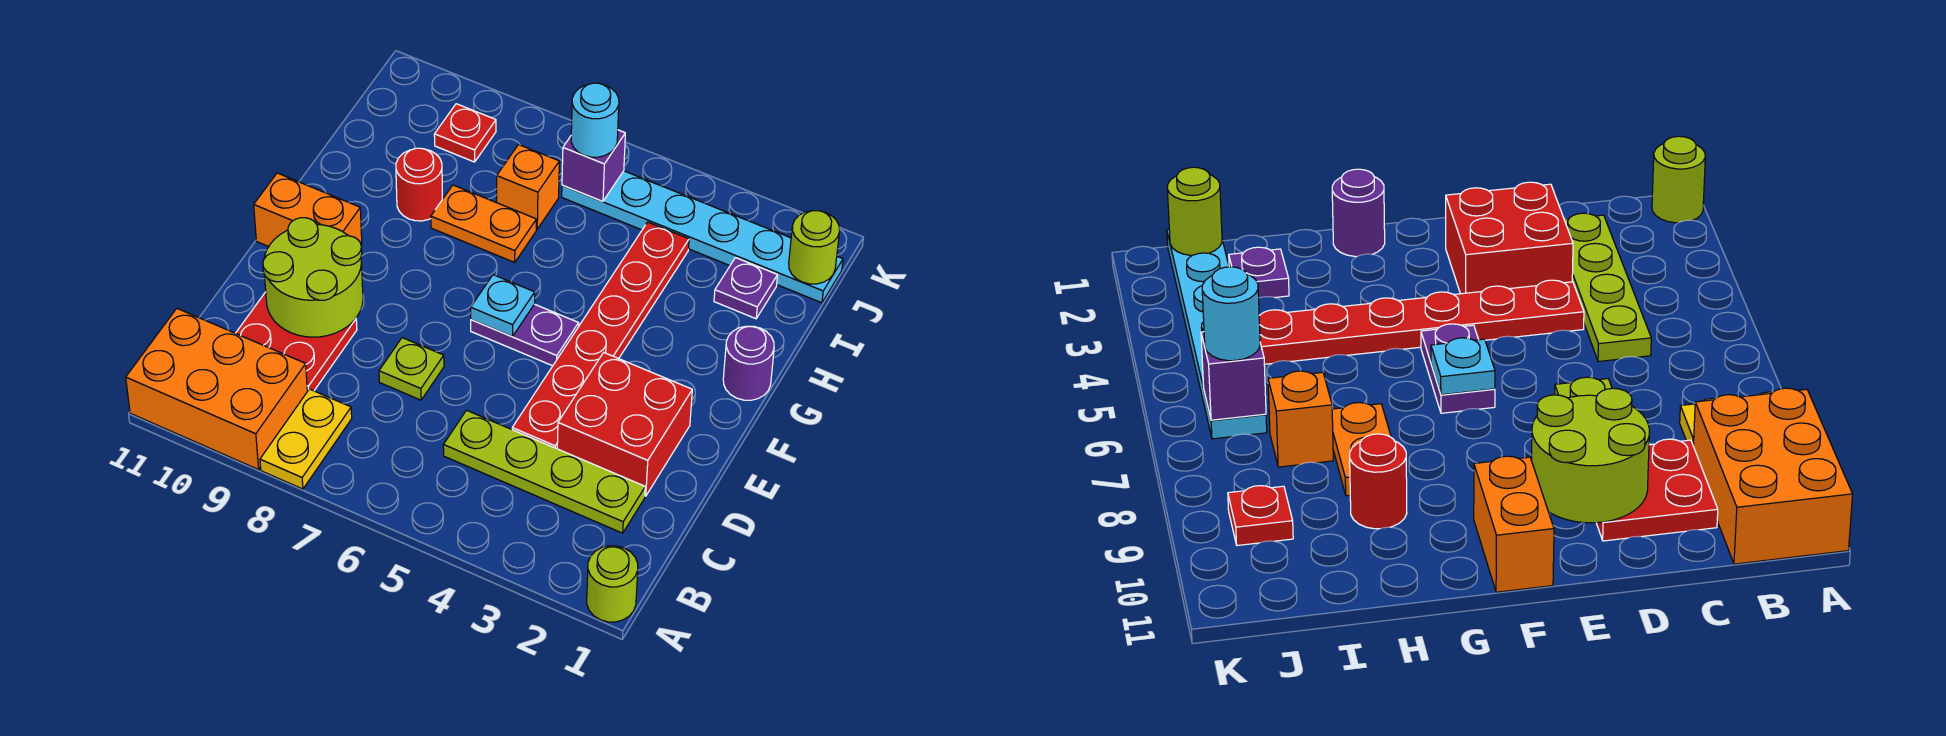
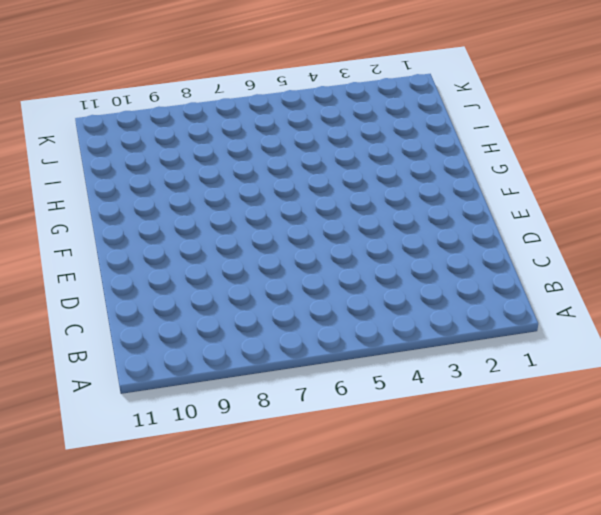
none -> lime 1x1 round brick [587,546,638,622]
none -> yellow 1x2 plate [260,389,352,489]
none -> orange 2x3 brick [126,309,307,470]

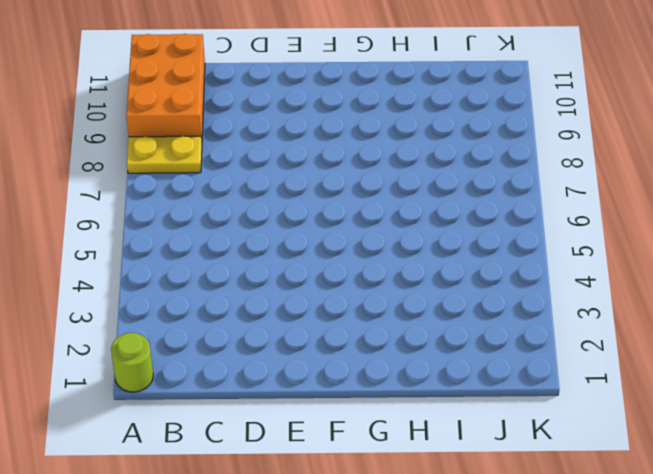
none -> lime 1x4 plate [443,410,645,533]
none -> red 2x2 plate [236,292,357,391]
none -> red 2x2 brick [557,353,692,496]

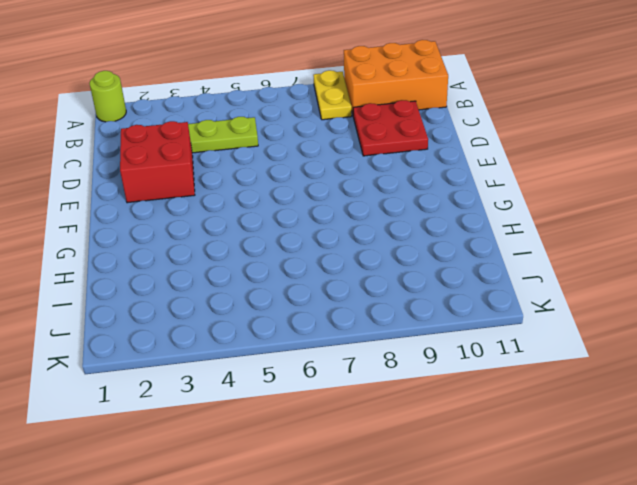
none -> red 1x6 plate [512,222,689,449]
none -> lime 1x1 plate [379,338,444,400]
none -> purple 1x2 plate [471,304,579,366]

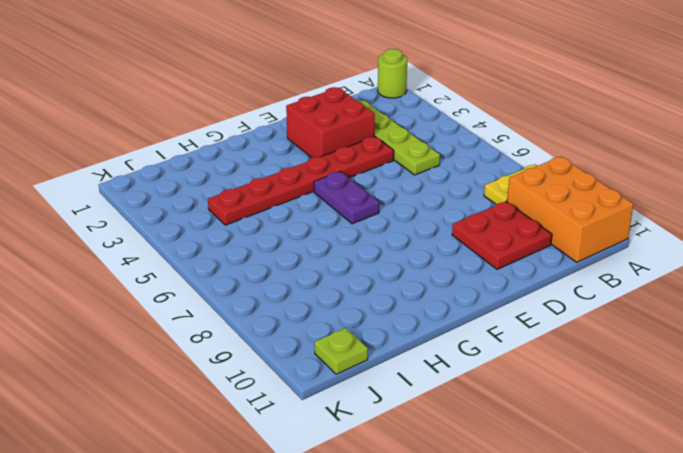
lime 1x1 plate [314,328,368,374] -> lime 1x1 plate moved to [379,338,444,400]
none -> orange 1x2 brick [254,173,362,247]
none -> purple 1x1 round brick [723,326,774,400]
none -> orange 1x2 plate [431,185,536,262]

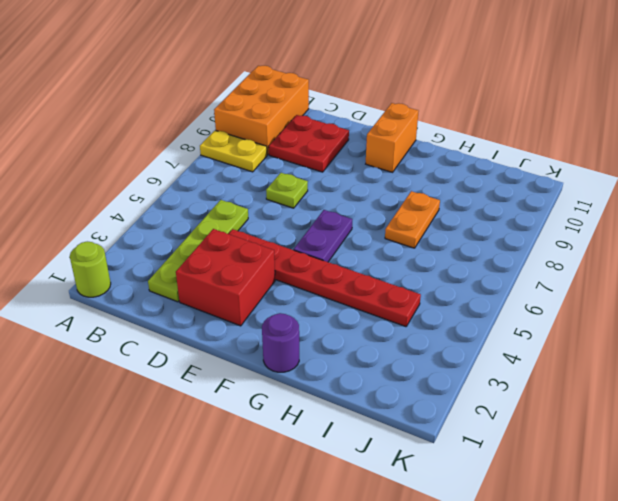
none -> red 1x1 round brick [396,148,442,221]
none -> purple 1x1 plate [714,258,778,319]
none -> orange 1x1 brick [497,145,559,229]

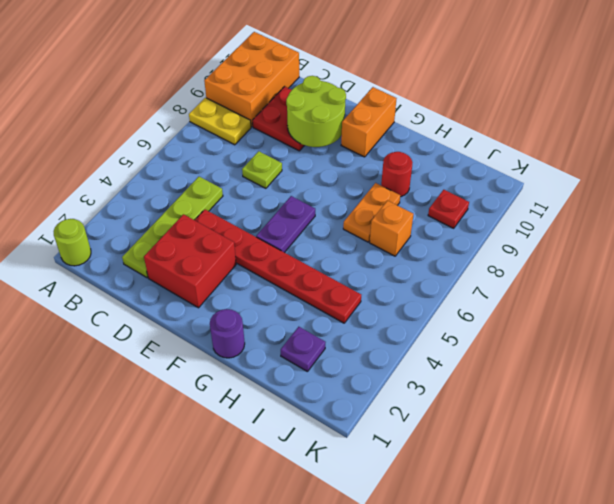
none -> cyan 1x6 plate [562,171,843,303]
none -> cyan 1x1 plate [471,275,535,337]
none -> lime 1x1 round brick [789,211,840,284]

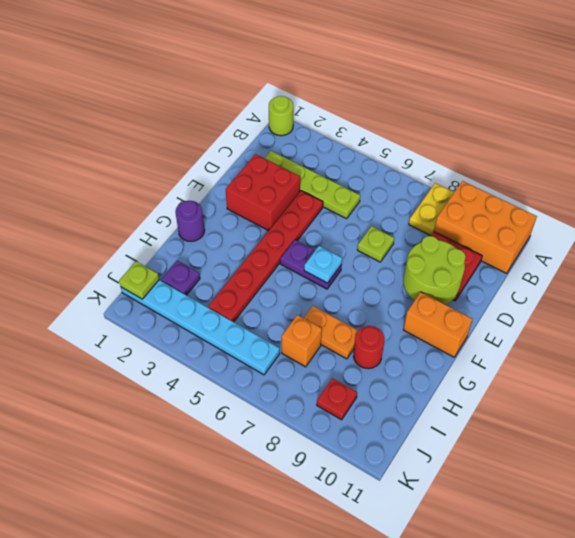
lime 1x1 plate [119,261,159,299] -> lime 1x1 round brick [789,211,840,284]
none -> purple 1x1 brick [562,130,625,202]
none -> cyan 1x1 round brick [571,83,619,157]

